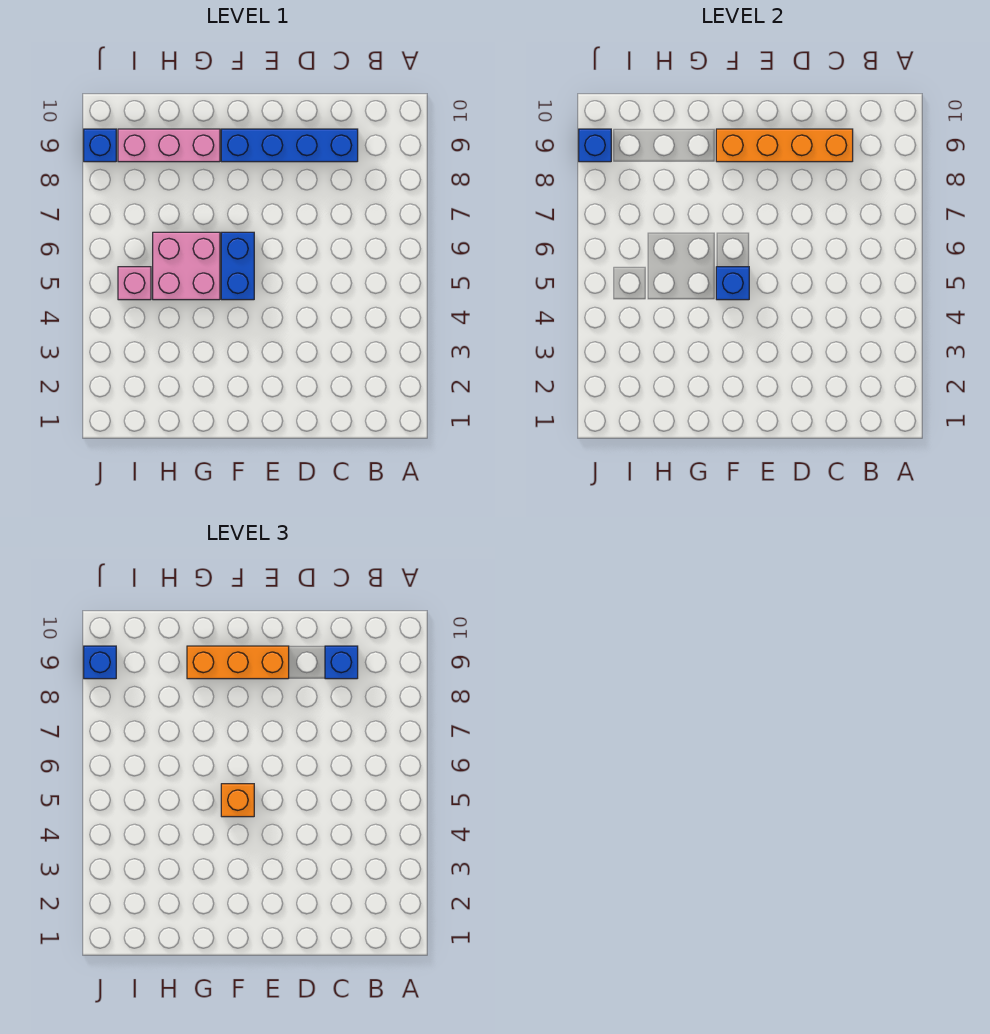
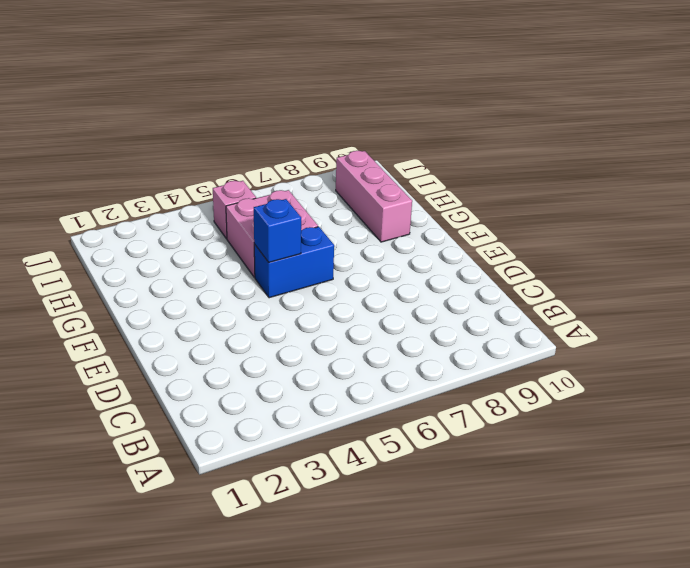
none -> blue 1x4 brick [221,129,358,162]
none -> blue 1x1 brick [84,129,116,162]
none -> orange 1x4 brick [716,129,853,162]

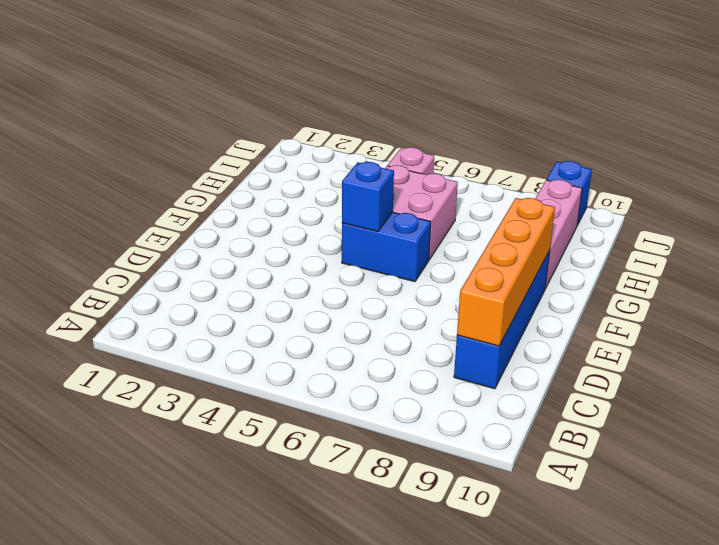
none -> blue 1x1 brick [579,129,611,162]
none -> blue 1x1 brick [325,646,358,679]
none -> orange 1x3 brick [187,646,289,679]

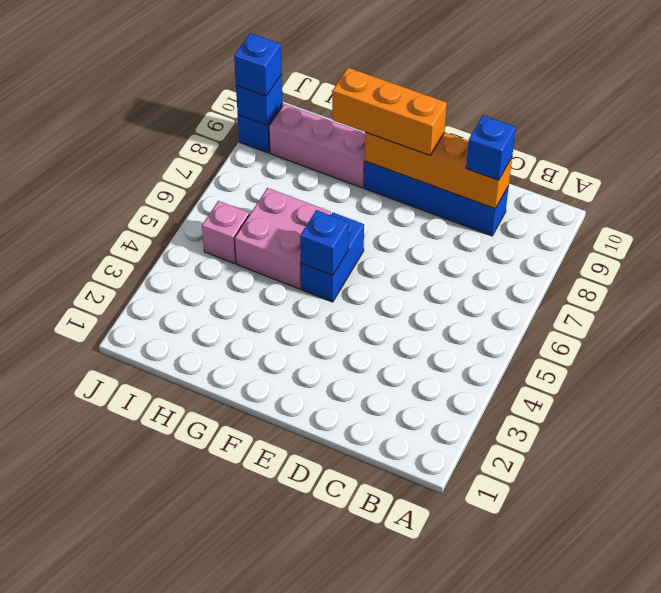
none -> orange 1x1 brick [221,784,254,817]

